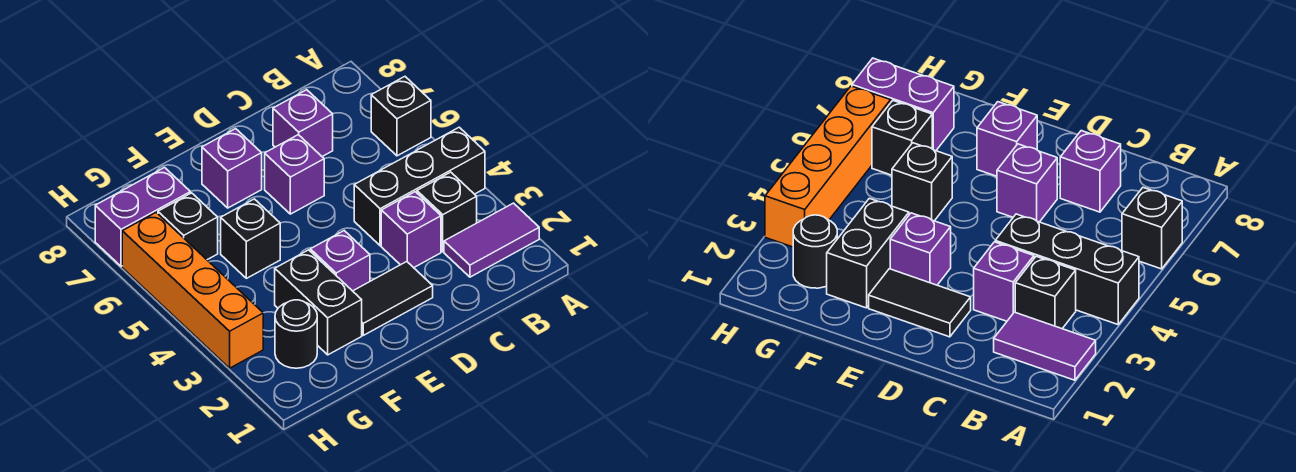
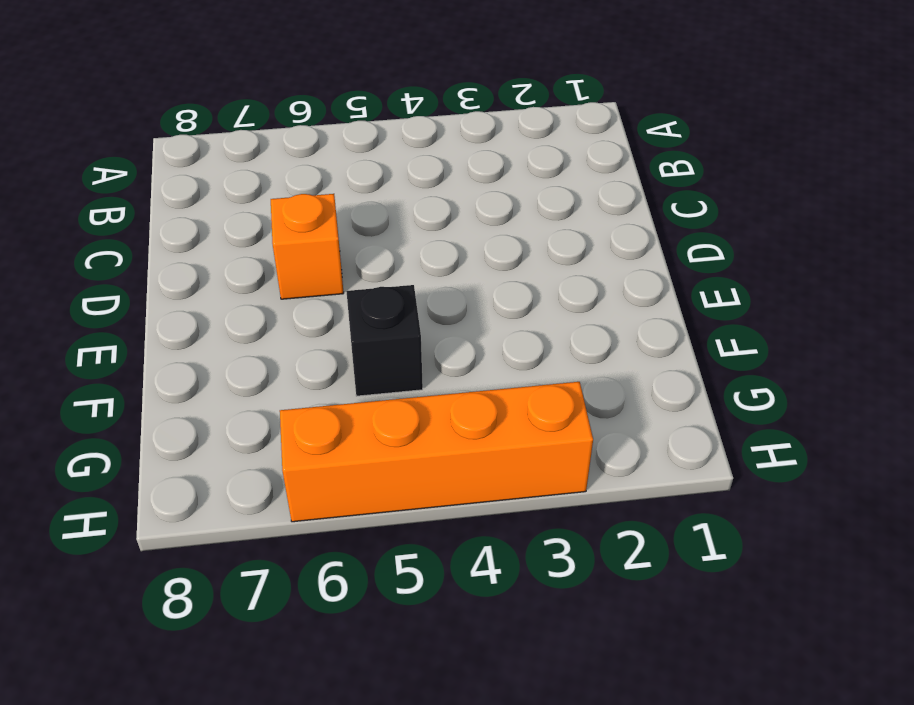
orange 1x1 brick [271,194,344,299] -> purple 1x1 brick [265,135,324,214]
none -> purple 1x2 tile [444,203,539,277]
none -> black 1x3 brick [354,127,485,246]
none -> black 1x1 brick [371,77,431,156]

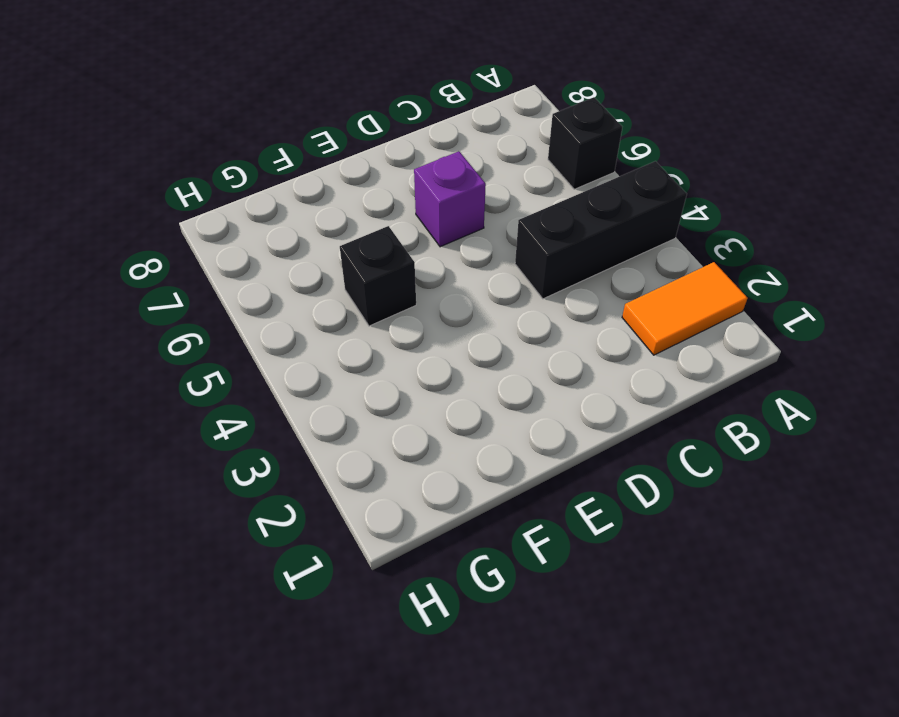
orange 1x2 tile [622,262,748,355] -> purple 1x2 tile [444,203,539,277]
none -> black 1x1 brick [417,172,477,252]
none -> purple 1x1 brick [381,192,441,268]
none -> purple 1x1 brick [273,90,333,156]

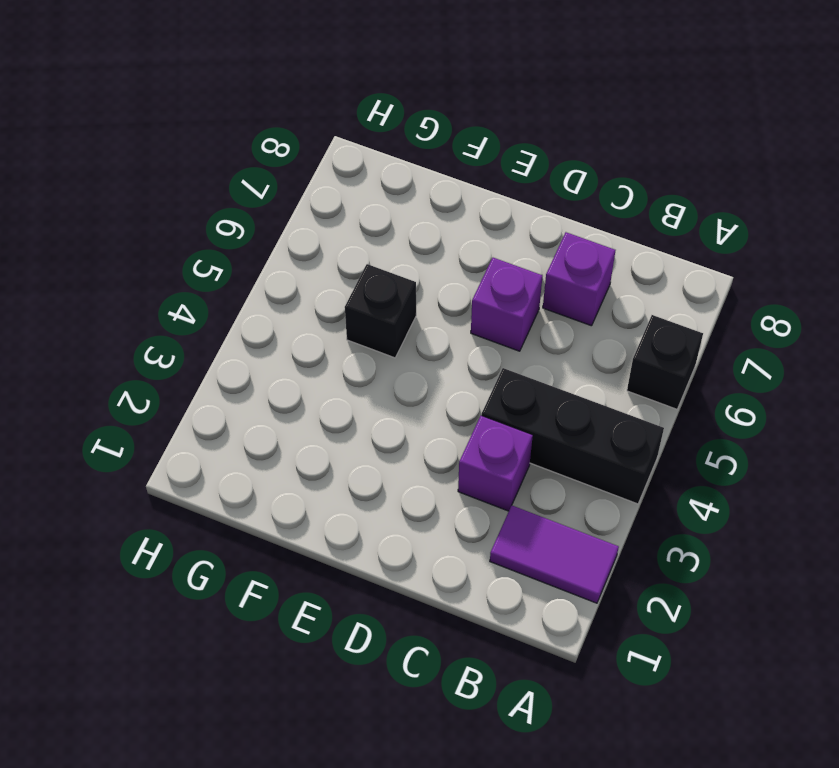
none -> black 1x1 brick [417,172,477,252]
none -> black 1x2 tile [353,262,433,335]
none -> purple 1x1 brick [310,231,370,291]

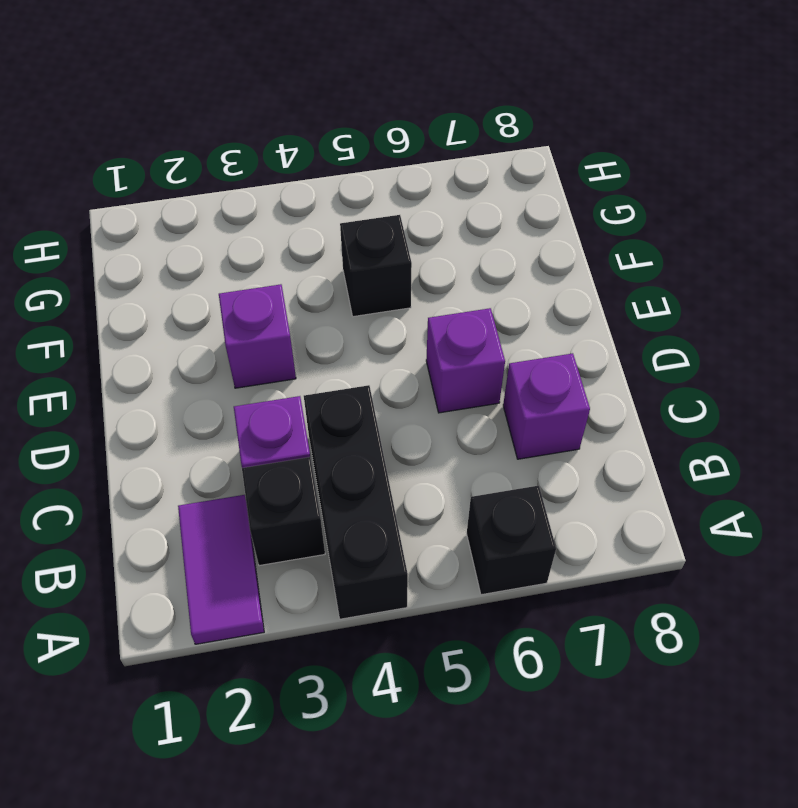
none -> black 1x2 tile [353,262,433,335]
none -> purple 1x1 brick [202,129,262,208]
none -> black 1x2 brick [275,250,362,355]

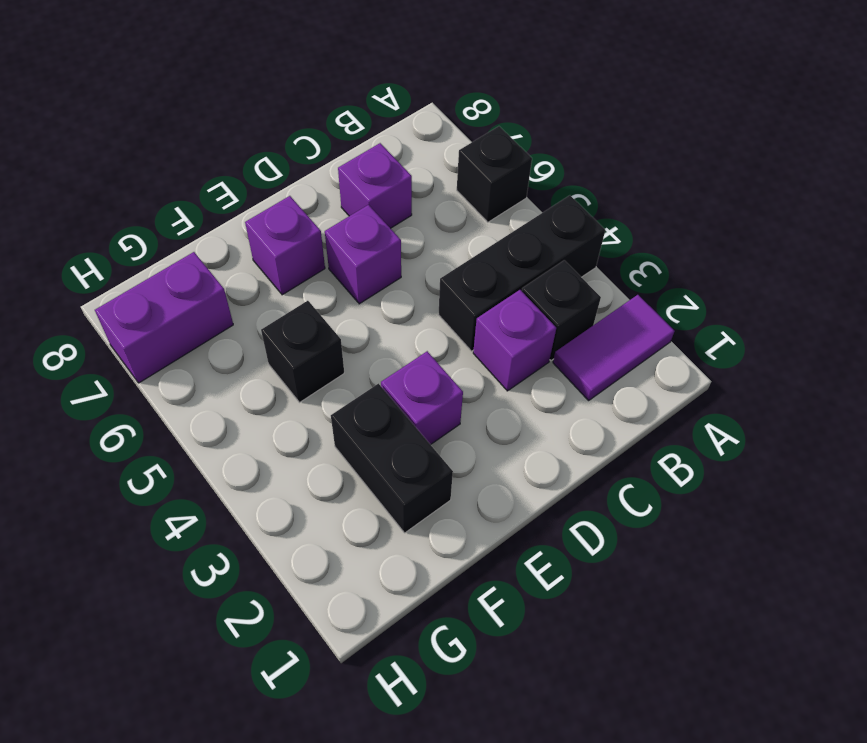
none -> black 1x2 tile [353,262,433,335]
none -> black 1x1 round brick [275,300,317,368]
none -> black 1x1 brick [158,193,218,260]

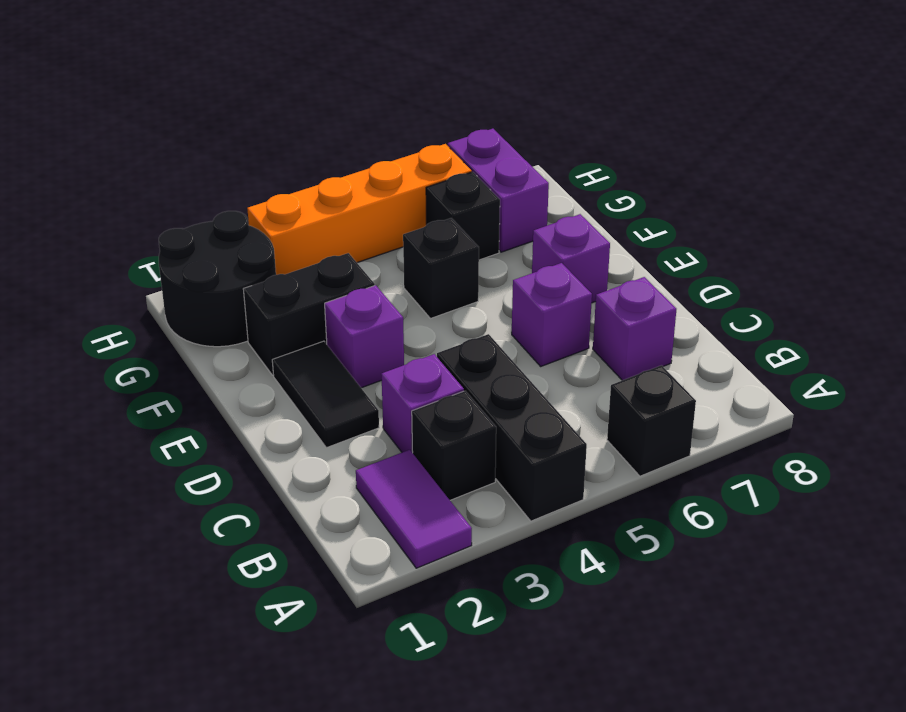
black 2x2 round brick [159,211,276,347] -> black 1x1 round brick [275,300,317,368]

